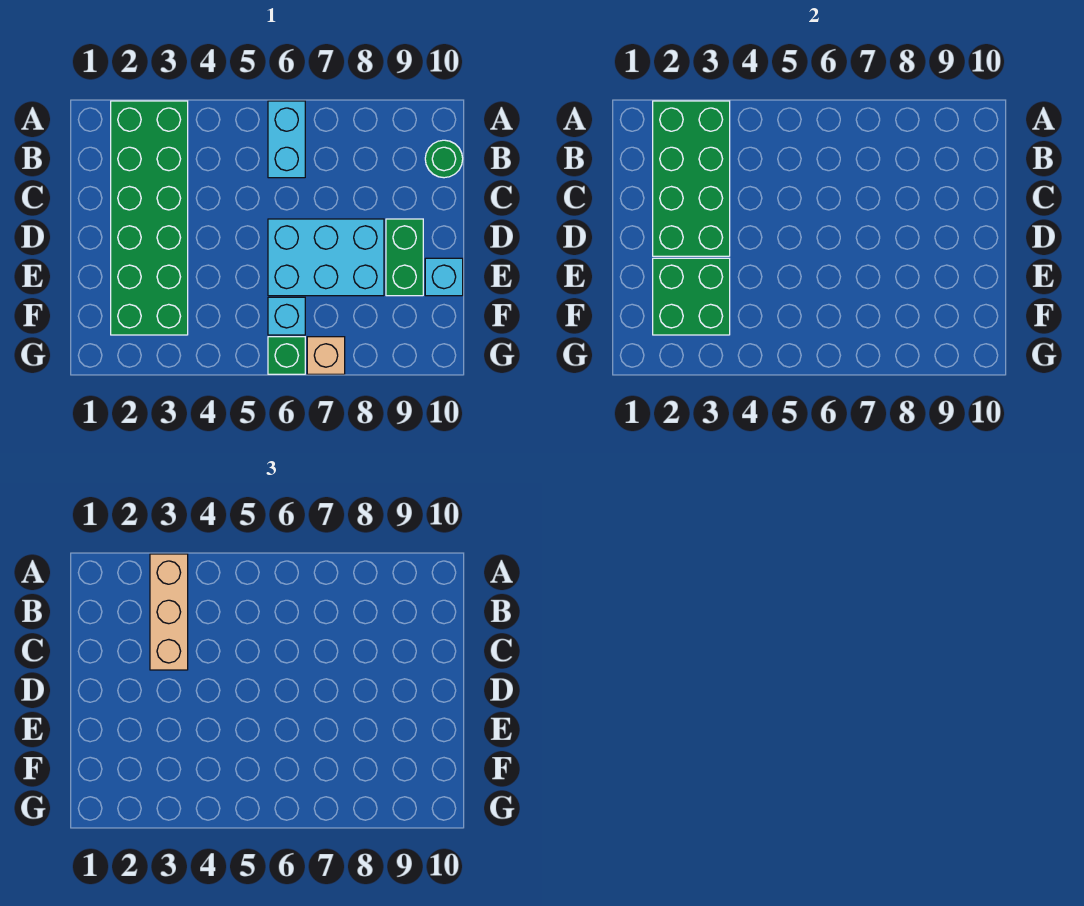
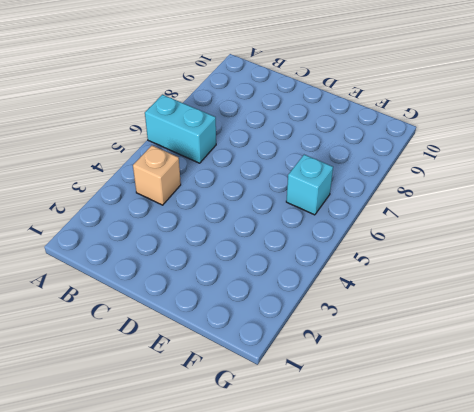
tan 1x1 brick [133,146,181,205] -> tan 1x1 brick moved to [307,337,345,374]
none -> green 2x6 brick [111,101,188,335]
none -> green 1x1 round brick [425,140,463,178]
none -> cyan 2x3 brick [268,219,384,296]

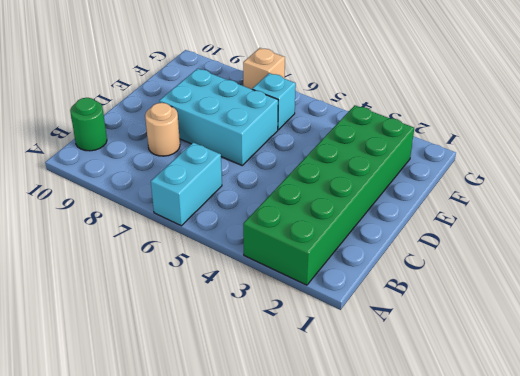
tan 1x1 round brick [145,103,180,156] -> none
none -> green 1x2 brick [386,219,423,296]
none -> cyan 1x1 brick [425,258,463,296]
none -> green 1x1 brick [268,337,305,374]

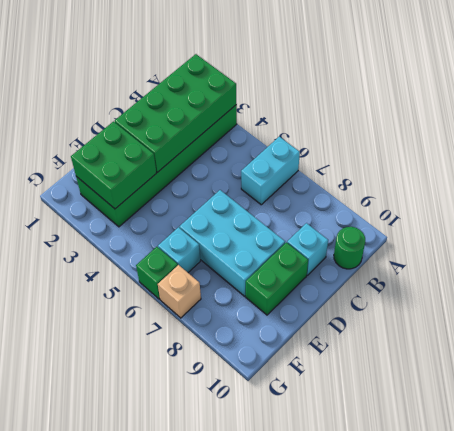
cyan 1x1 brick [287,223,328,275] -> cyan 1x1 brick moved to [425,258,463,296]
none -> tan 1x3 brick [150,554,188,670]

